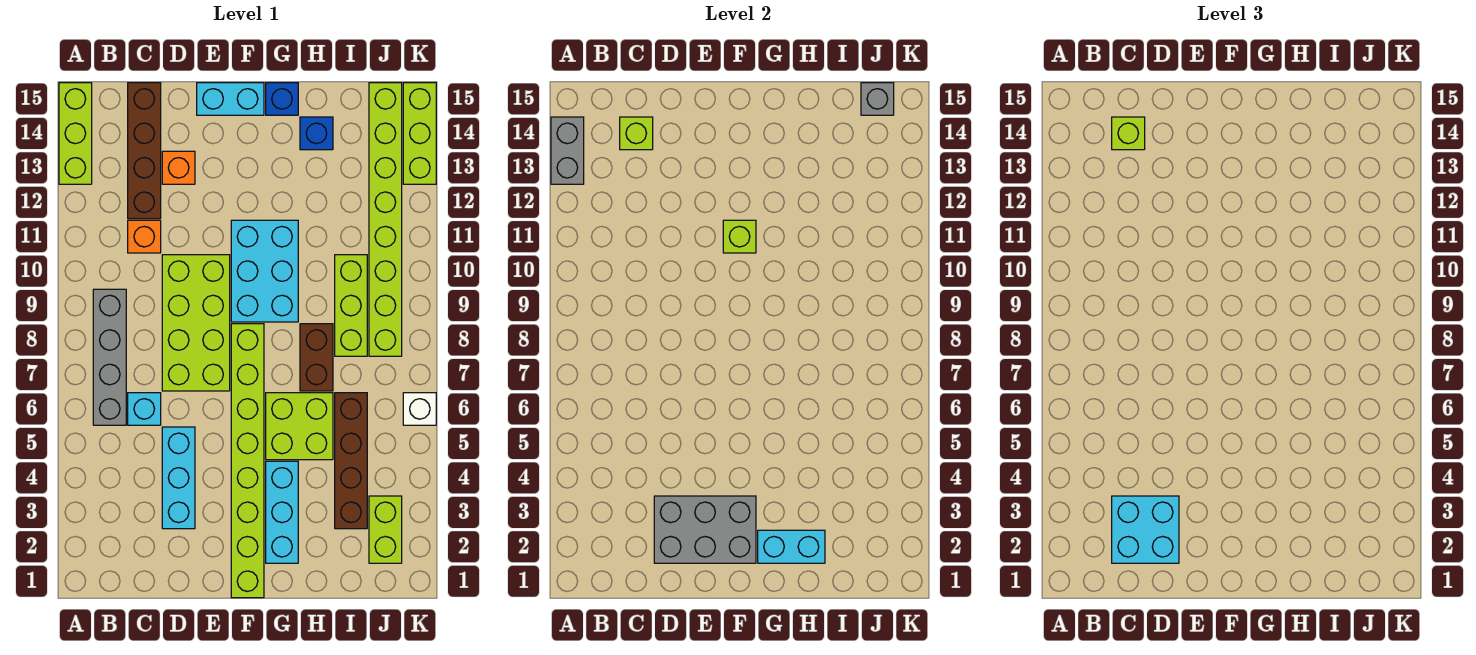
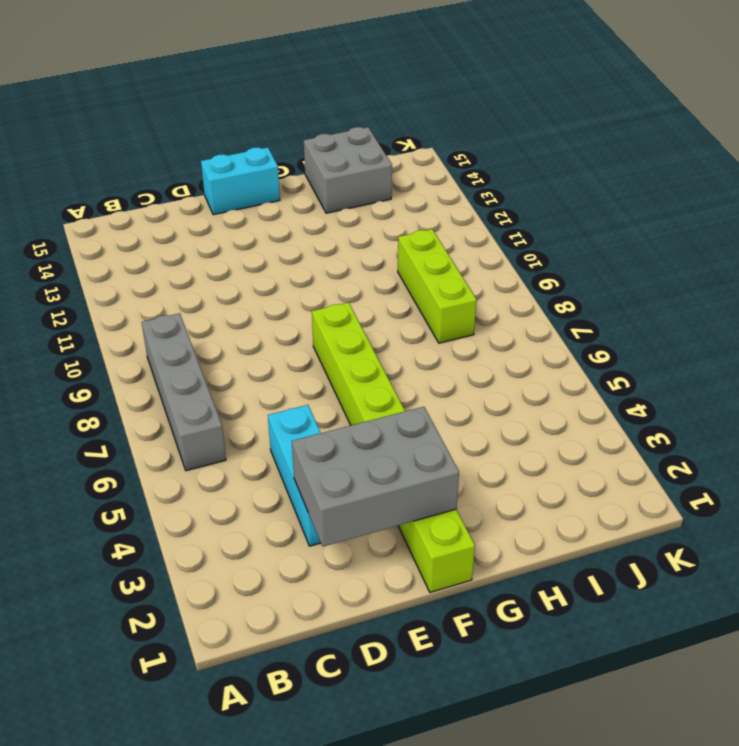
grey 2x2 brick [304,127,392,213] -> blue 1x1 brick [300,117,333,150]
none -> lime 1x3 brick [59,83,92,184]
none -> cyan 1x1 brick [128,393,161,425]
none -> orange 1x1 brick [128,220,161,253]
none -> brown 1x4 brick [128,83,161,219]

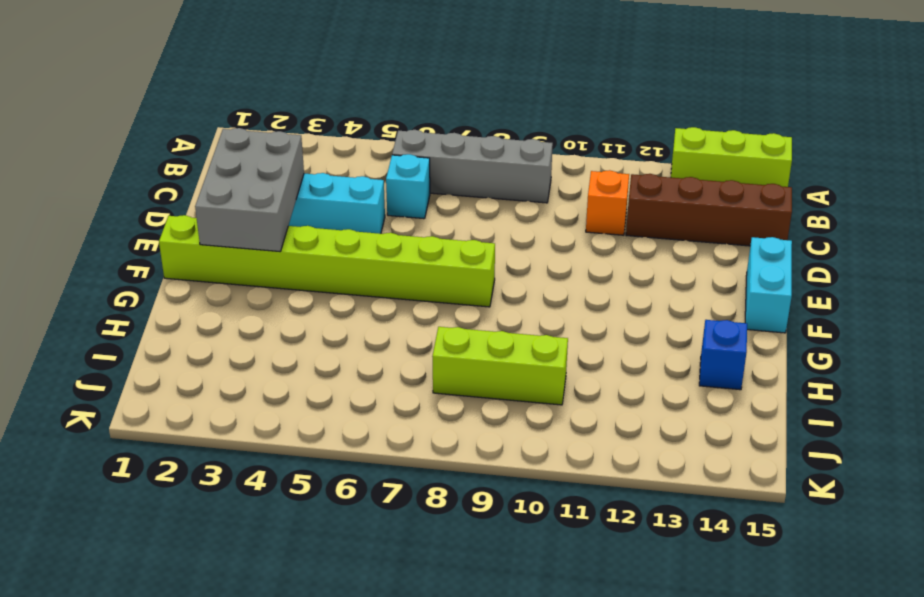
none -> lime 2x4 brick [162,255,230,391]
none -> orange 1x1 brick [162,151,195,184]
none -> cyan 2x3 brick [231,220,298,322]
none -> cyan 1x3 brick [266,461,298,563]

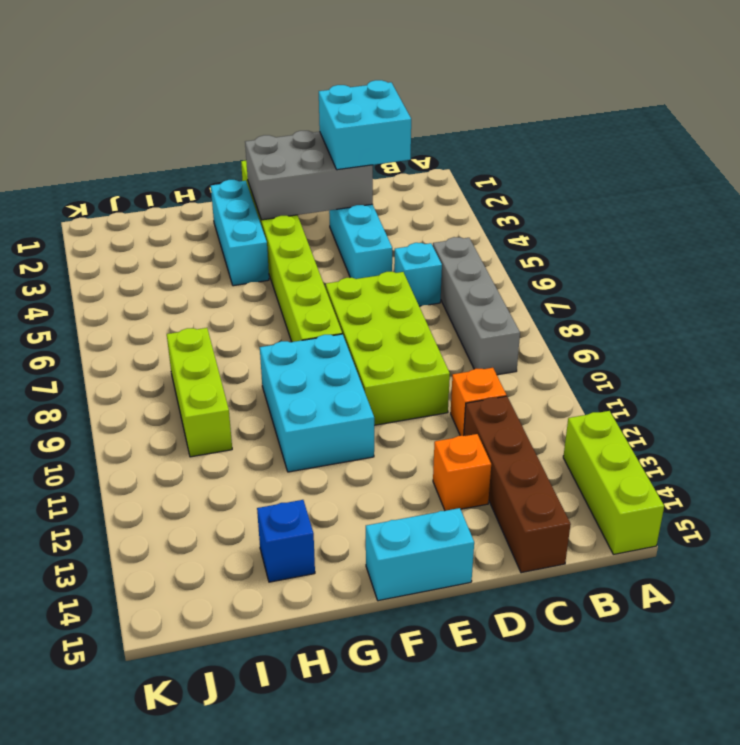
none -> lime 2x2 brick [266,393,333,460]
none -> blue 1x1 brick [266,83,298,115]
none -> brown 1x2 brick [300,324,333,391]
none -> brown 1x4 brick [335,393,367,529]

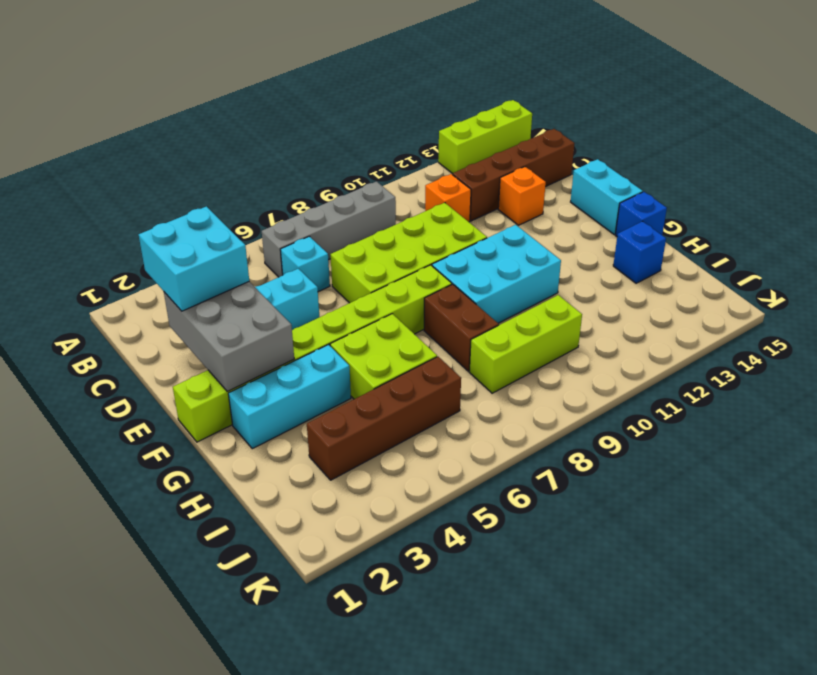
brown 1x2 brick [424,284,499,371] -> brown 1x2 brick turned to [300,324,333,391]
none -> lime 1x2 brick [369,496,402,563]
none -> lime 1x8 brick [369,83,402,356]
none -> white 1x1 brick [403,393,436,425]
none -> lime 1x3 brick [403,83,436,184]

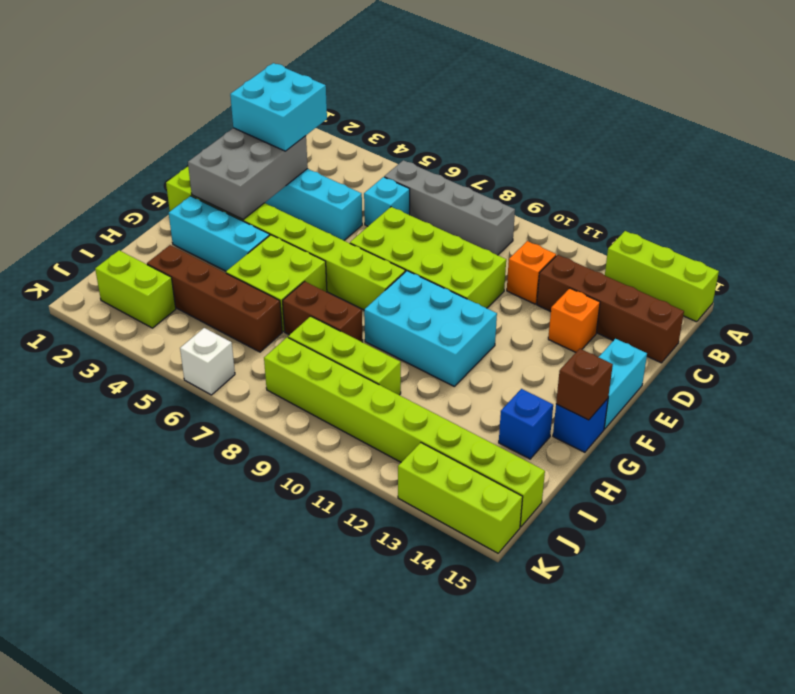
brown 1x1 brick [556,349,613,420] -> none
none -> grey 1x2 brick [551,117,584,184]
none -> lime 1x1 brick [620,117,653,150]
none -> lime 1x1 brick [723,220,756,253]
none -> cyan 1x2 brick [758,530,825,563]

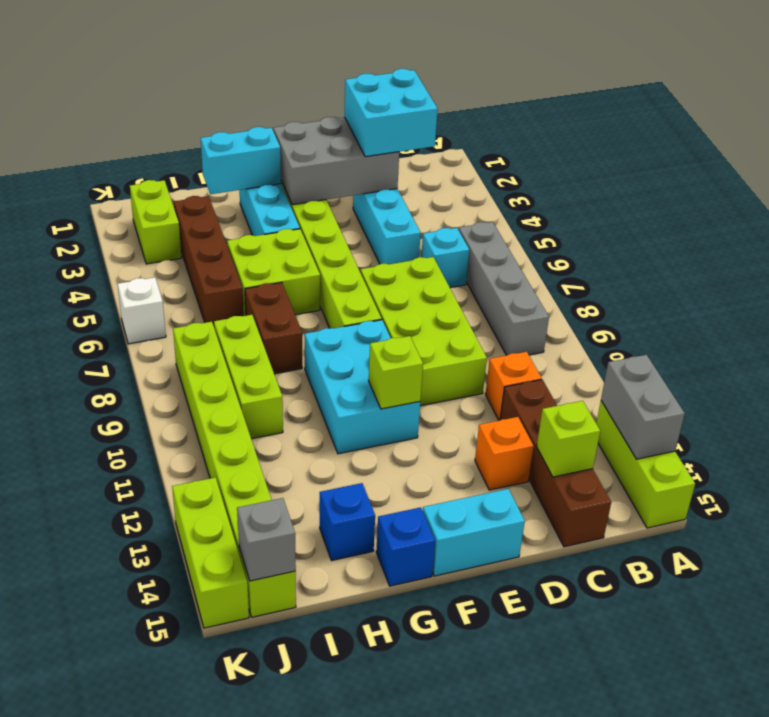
none -> lime 1x1 brick [1112,117,1145,150]

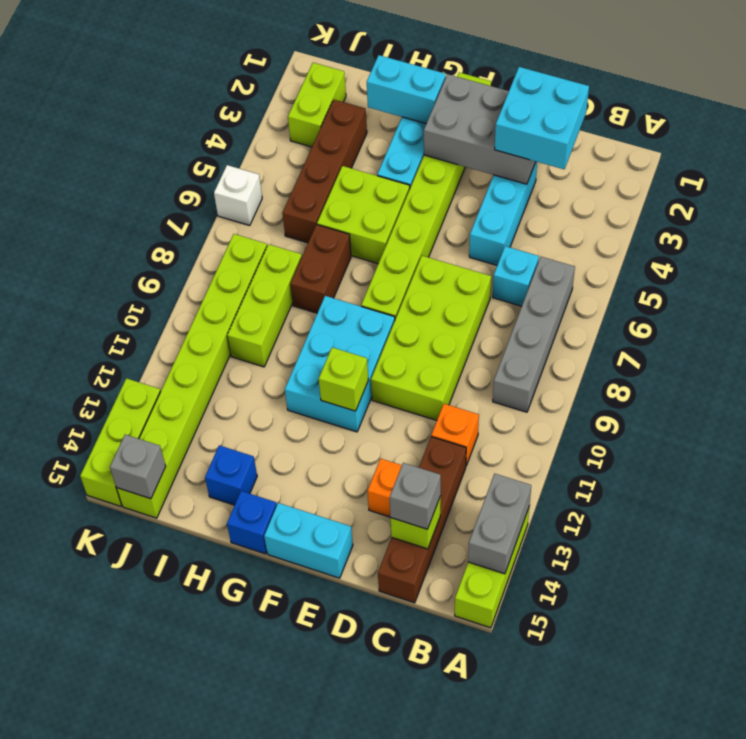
grey 1x1 brick [390,463,441,529] -> lime 1x1 brick [1112,117,1145,150]

